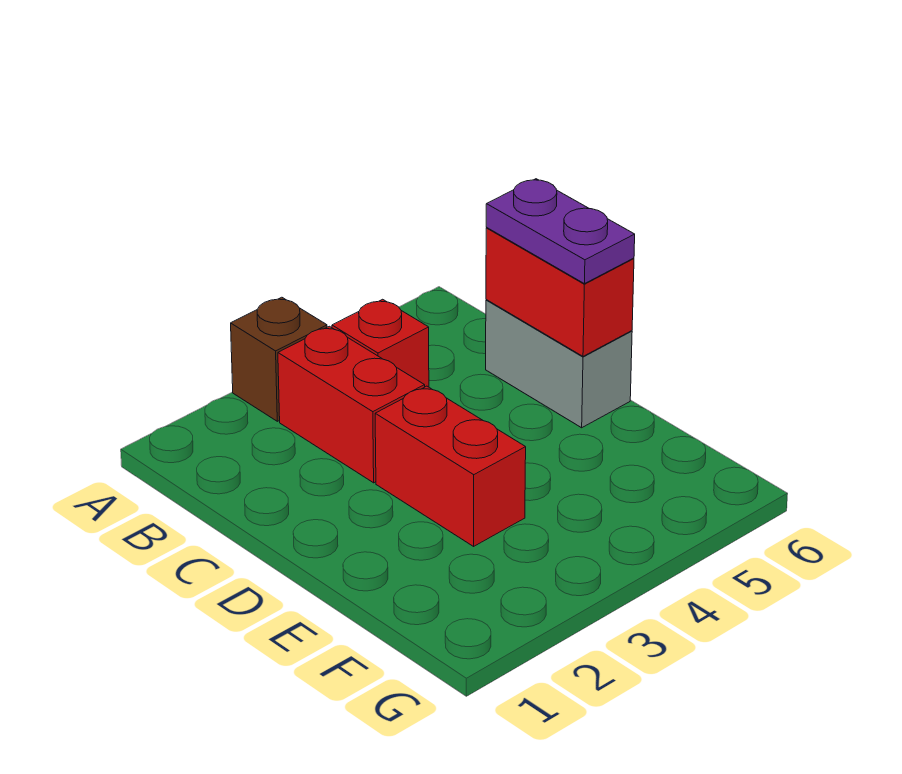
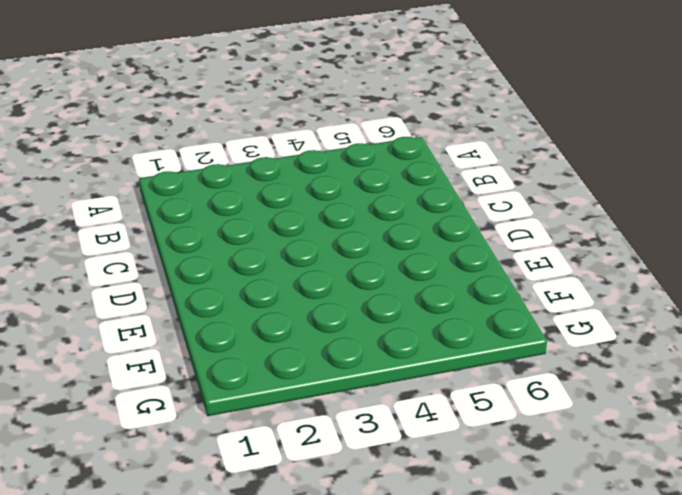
none -> brown 1x1 brick [231,297,327,421]
none -> red 1x2 brick [278,326,425,483]

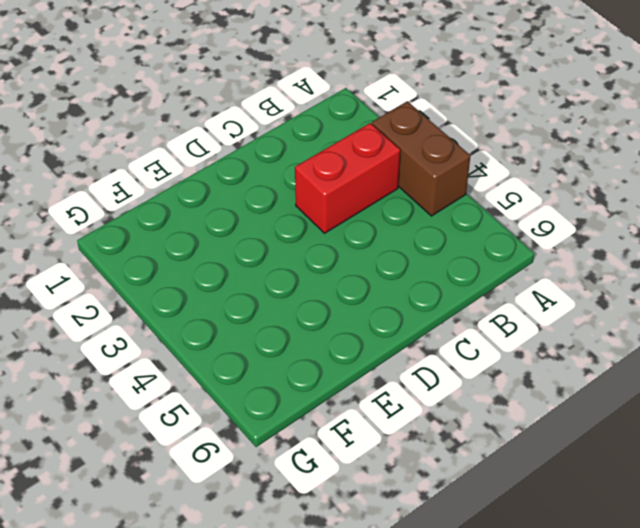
brown 1x2 brick [372,101,470,216] -> brown 1x1 brick [231,297,327,421]
none -> red 1x1 brick [332,299,429,387]
none -> grey 1x2 brick [486,300,632,428]

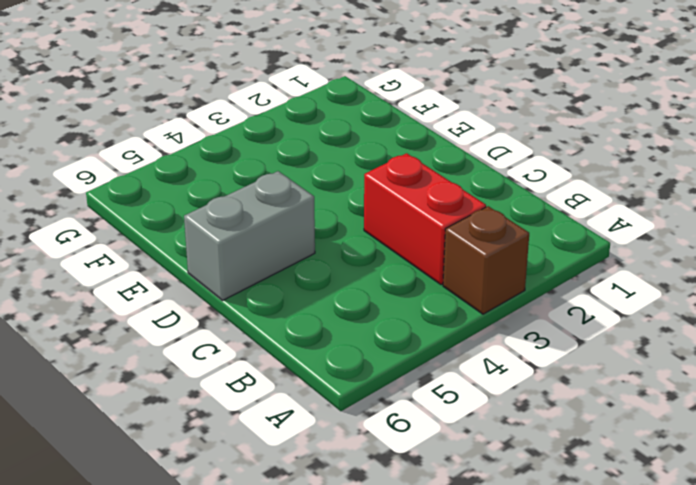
grey 1x2 brick [184,171,315,300] -> grey 1x2 brick turned to [486,300,632,428]
none -> red 1x1 brick [332,299,429,387]
none -> red 1x2 brick [375,386,526,546]

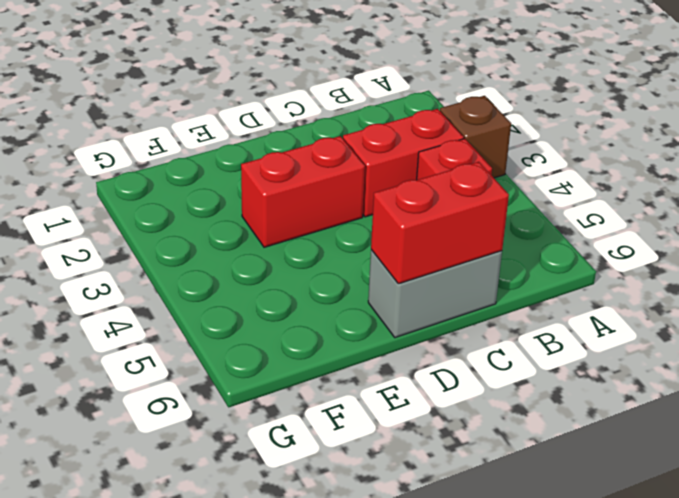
none -> purple 1x2 plate [486,179,635,284]

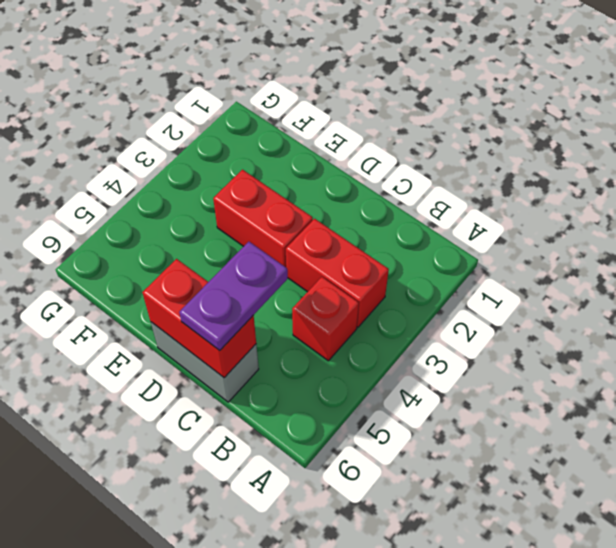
purple 1x2 plate [179,242,288,350] -> purple 1x2 plate turned to [486,179,635,284]
none -> brown 1x1 brick [231,297,327,421]

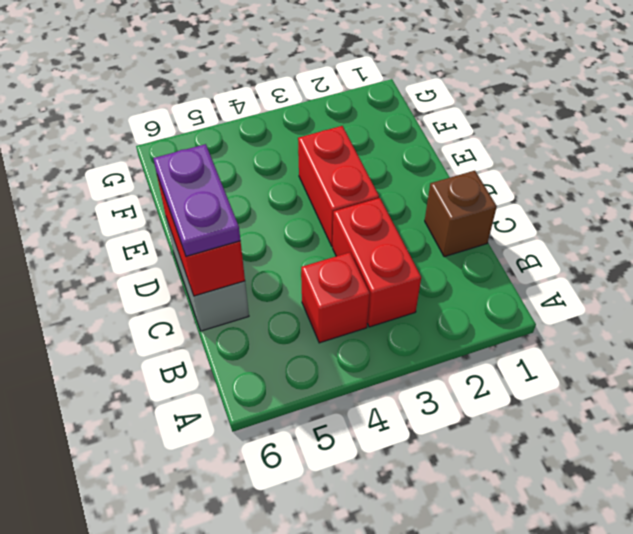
brown 1x1 brick [425,171,497,257] -> brown 1x1 brick moved to [231,297,327,421]

